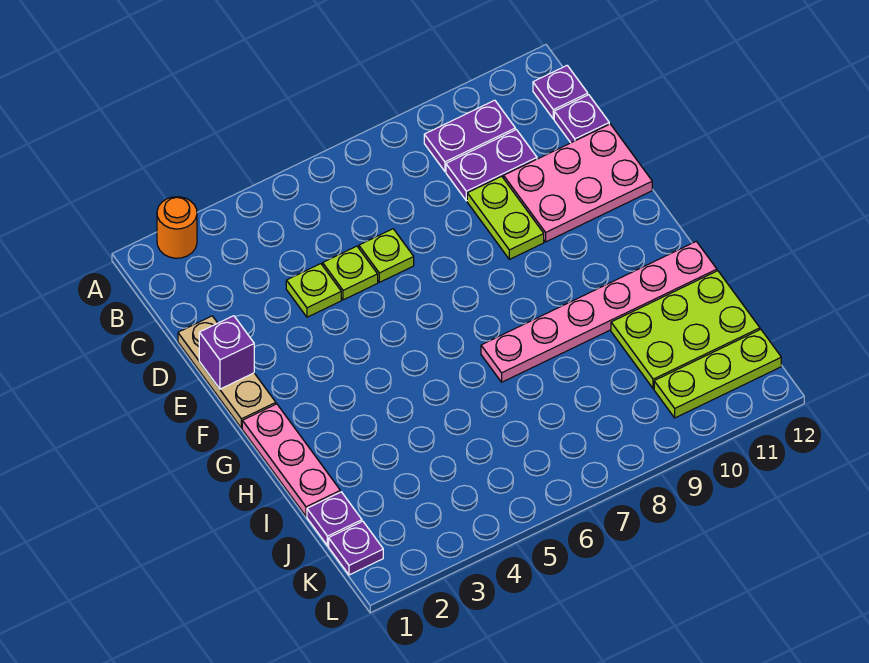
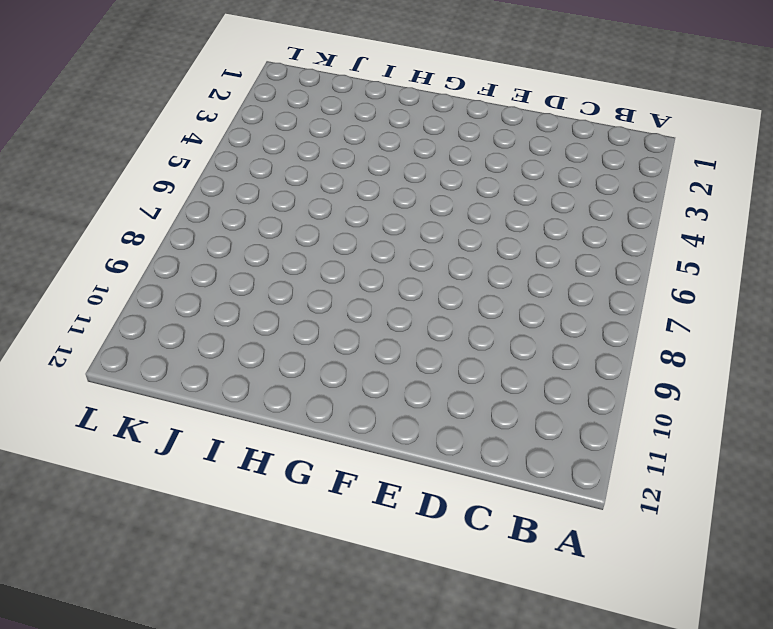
none -> orange 1x1 round brick [157,197,197,258]
none -> purple 1x2 plate [424,100,515,171]
none -> purple 1x1 plate [533,66,588,119]

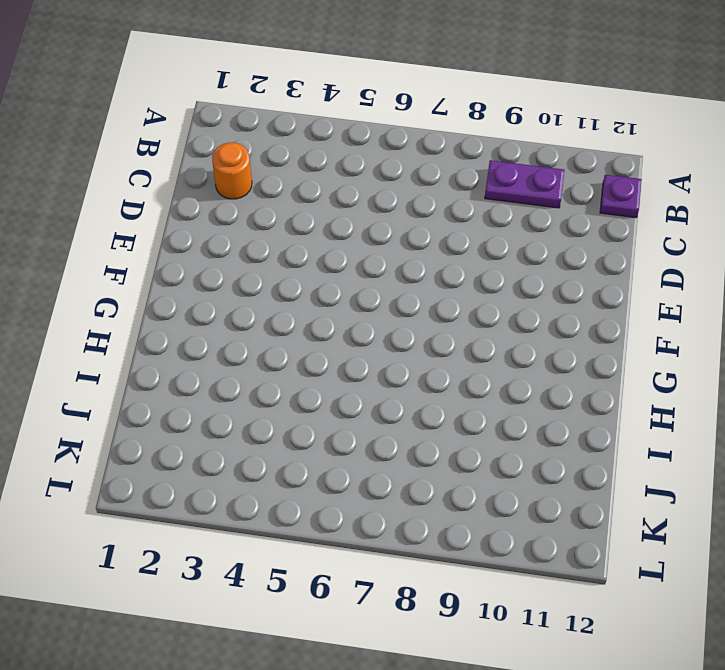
orange 1x1 round brick [212,143,252,199] -> orange 1x1 round brick moved to [157,197,197,258]
none -> purple 1x2 plate [446,130,537,201]
none -> purple 1x1 plate [554,95,609,143]
none -> tan 1x3 plate [178,316,276,428]

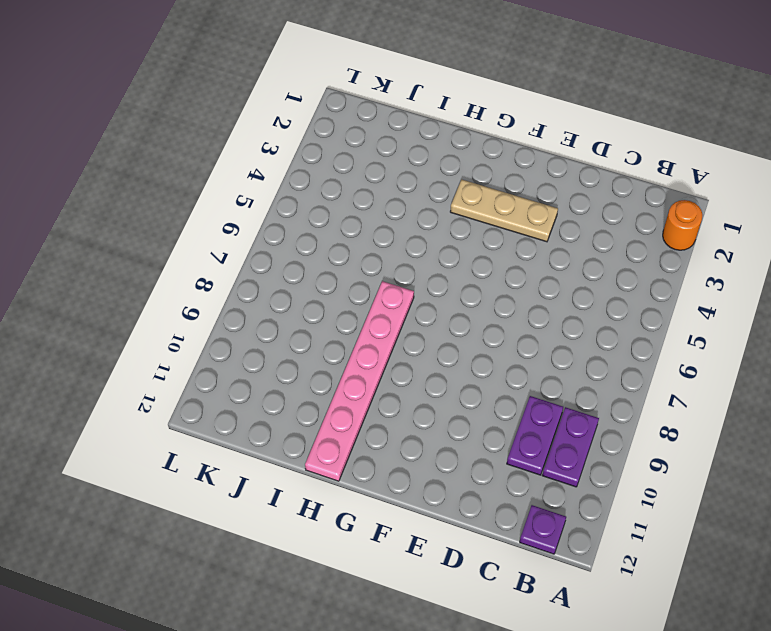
tan 1x3 plate [450,180,558,242] -> tan 1x3 plate moved to [178,316,276,428]
none -> purple 1x1 plate [554,95,609,143]
none -> lime 1x1 plate [286,264,341,317]
none -> lime 1x1 plate [323,246,378,300]

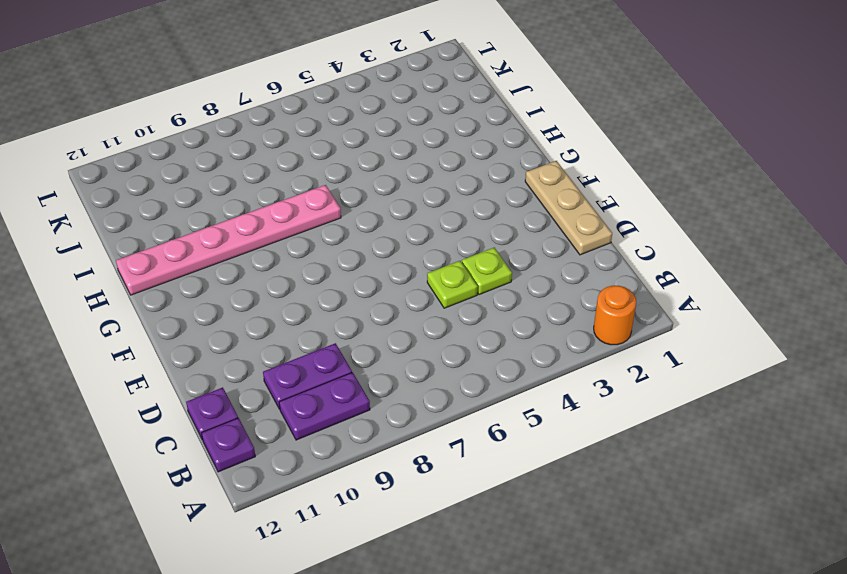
none -> lime 1x1 plate [359,229,414,282]
none -> lime 1x2 plate [467,176,544,259]
none -> pink 2x3 plate [504,124,652,242]

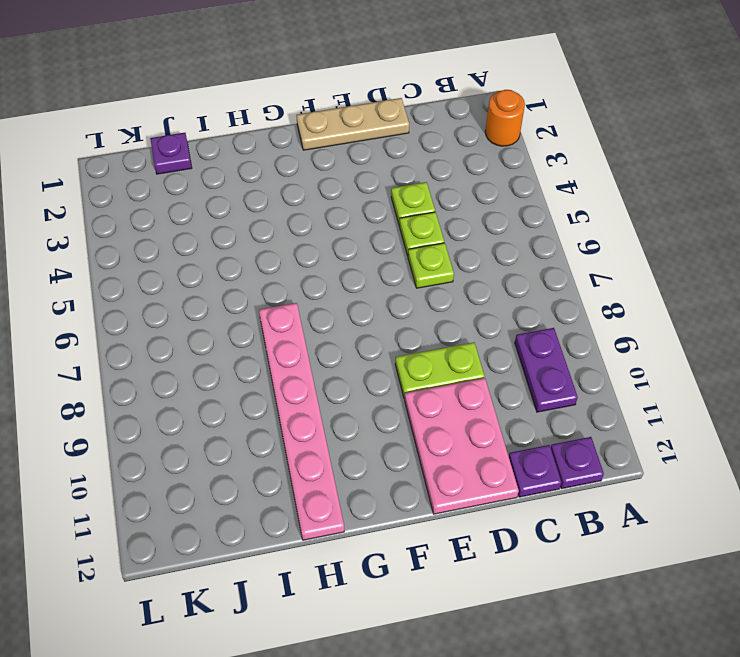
none -> purple 1x2 plate [446,130,537,201]
none -> pink 1x3 plate [242,404,340,516]
none -> lime 2x3 plate [611,271,760,389]

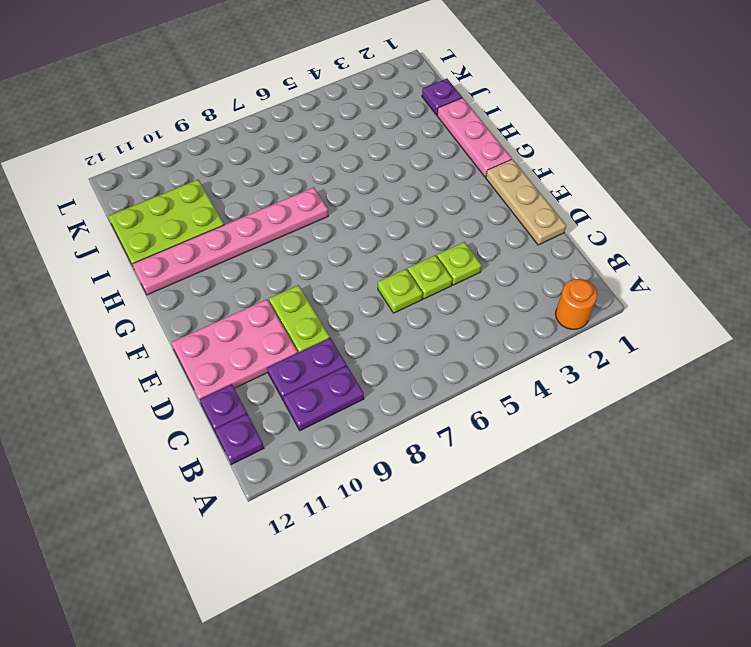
none -> purple 1x1 plate [329,521,383,575]
none -> lime 1x3 plate [654,329,781,418]
none -> purple 1x1 brick [199,316,254,389]

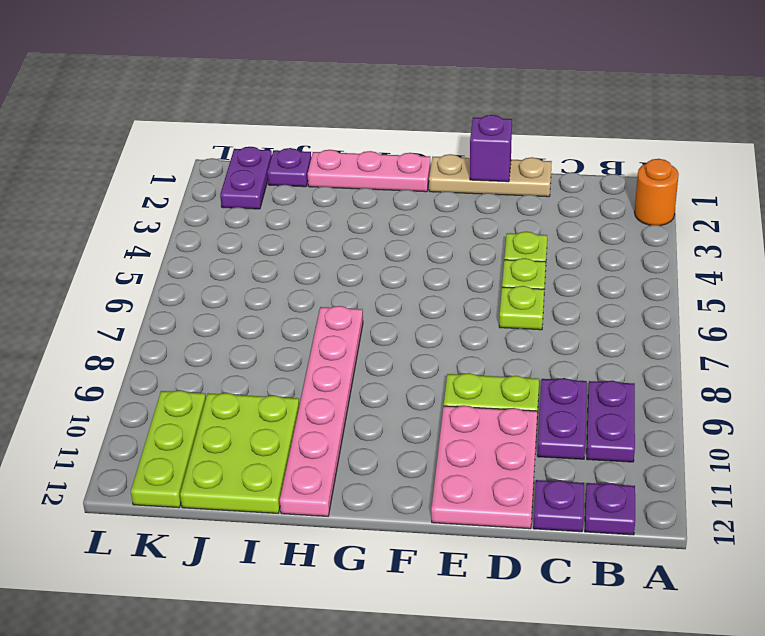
purple 1x2 plate [220,147,272,209] -> purple 1x1 plate [329,521,383,575]

